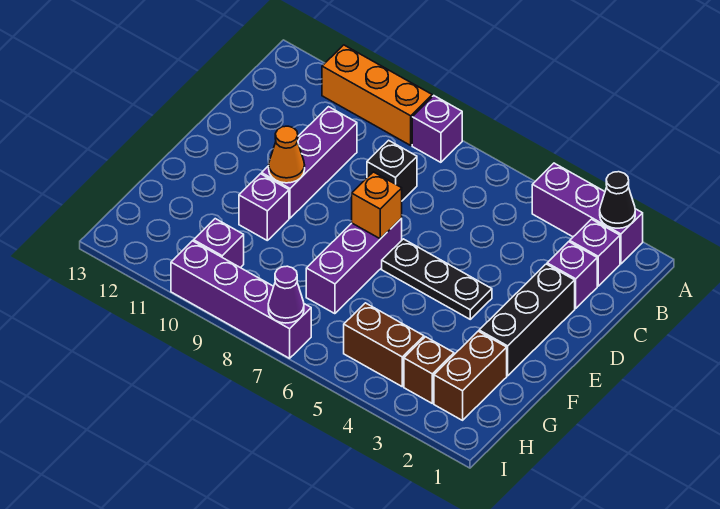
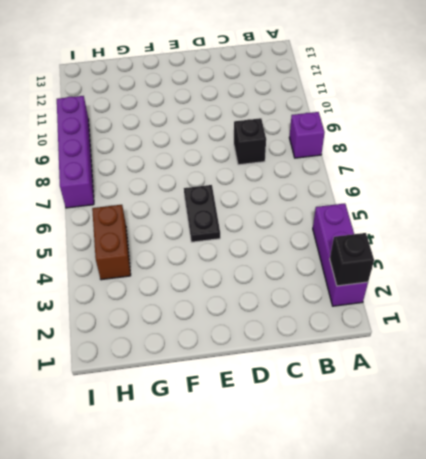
black 1x1 brick [330,233,374,286] -> black 1x1 cone [600,172,635,228]
black 1x2 plate [184,185,220,242] -> black 1x3 plate [382,239,492,319]
none -> orange 1x3 brick [322,45,432,145]
none -> purple 1x1 brick [570,219,620,286]
none -> purple 1x1 brick [547,242,597,308]

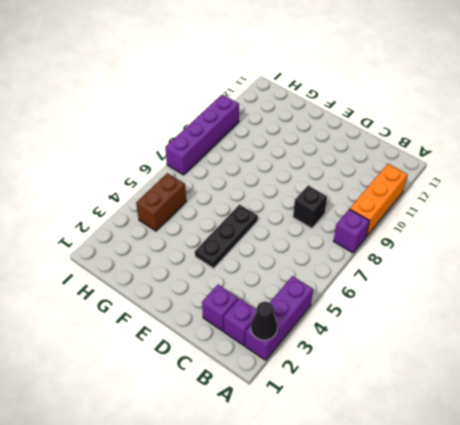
none -> purple 1x3 brick [262,107,357,218]
none -> black 1x3 brick [479,264,575,376]
none -> purple 1x3 brick [306,218,402,314]

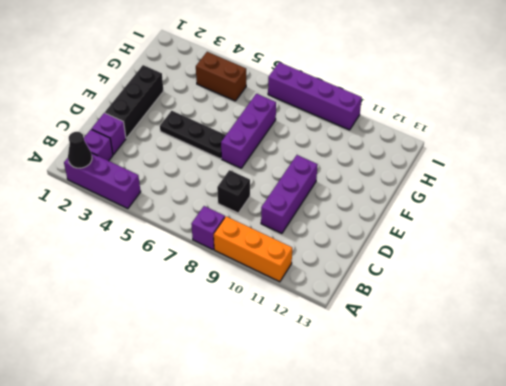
none -> purple 1x1 brick [239,174,289,240]
none -> brown 1x2 brick [434,331,507,420]
none -> brown 1x1 brick [404,337,454,403]

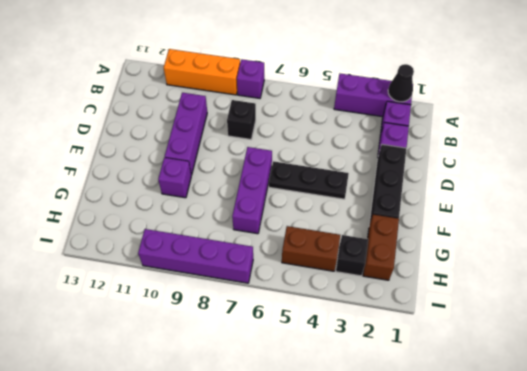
black 1x1 brick [336,235,368,276] -> brown 1x1 brick [404,337,454,403]
none -> purple 1x1 brick [194,219,244,268]
none -> orange 1x1 brick [352,172,402,239]
none -> orange 1x1 cone [269,126,305,183]

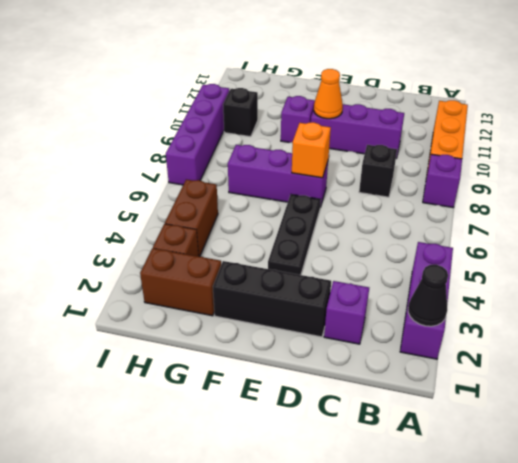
black 1x1 brick [223,88,258,137] -> purple 1x1 brick [194,219,244,268]
none -> purple 1x1 brick [570,219,620,286]
none -> purple 1x1 cone [268,266,304,323]

